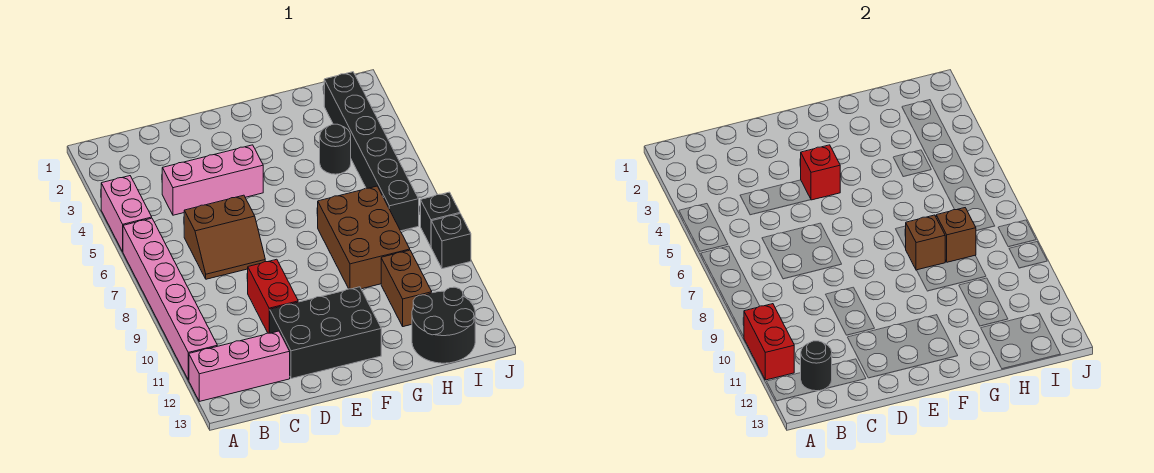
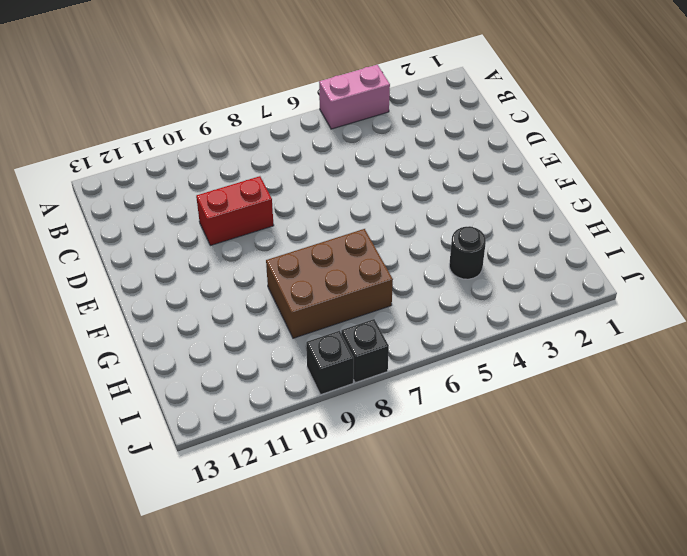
none -> pink 1x6 brick [123,218,217,380]
none -> pink 1x3 brick [189,331,290,401]
none -> pink 1x3 brick [162,145,263,215]

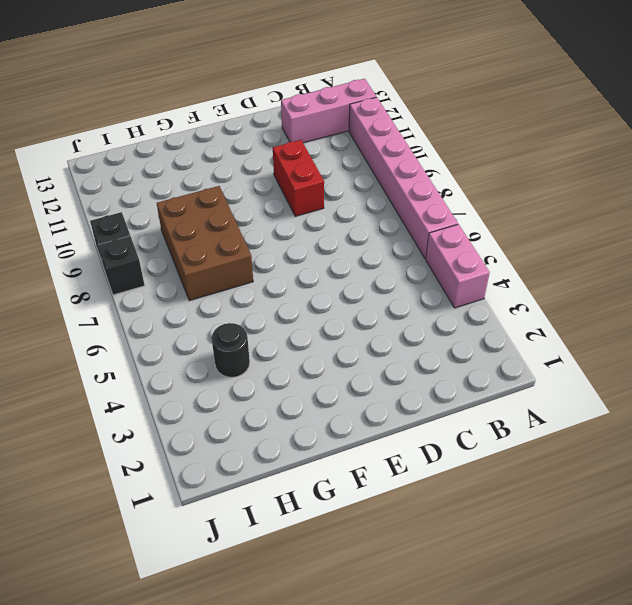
none -> pink 1x3 brick [162,145,263,215]
none -> brown 2x2 slope [184,195,265,279]
none -> black 2x3 brick [270,287,381,379]

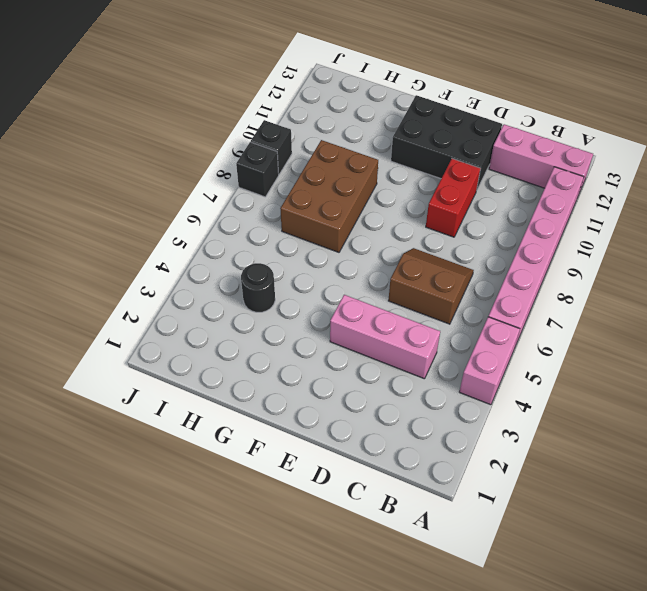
none -> brown 1x2 brick [381,250,432,327]
none -> black 2x2 round brick [412,287,475,363]
none -> black 1x6 brick [324,72,419,231]

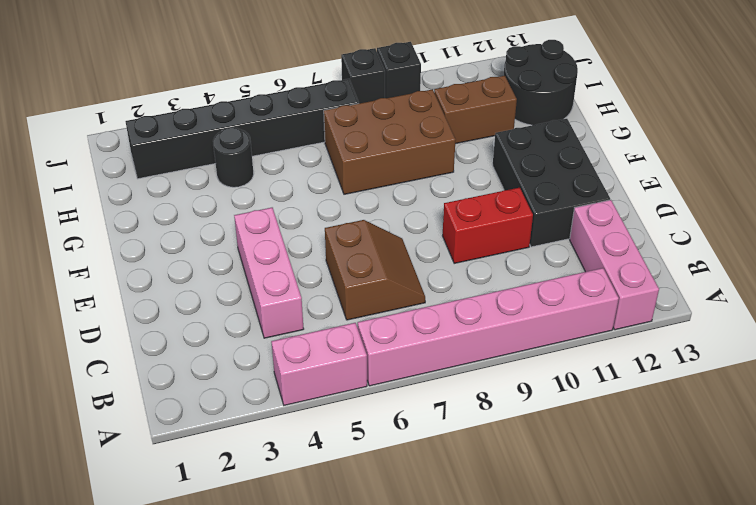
none -> red 1x2 brick [744,304,794,380]
none -> black 1x1 round brick [801,341,832,391]
none -> red 1x1 brick [801,145,840,200]

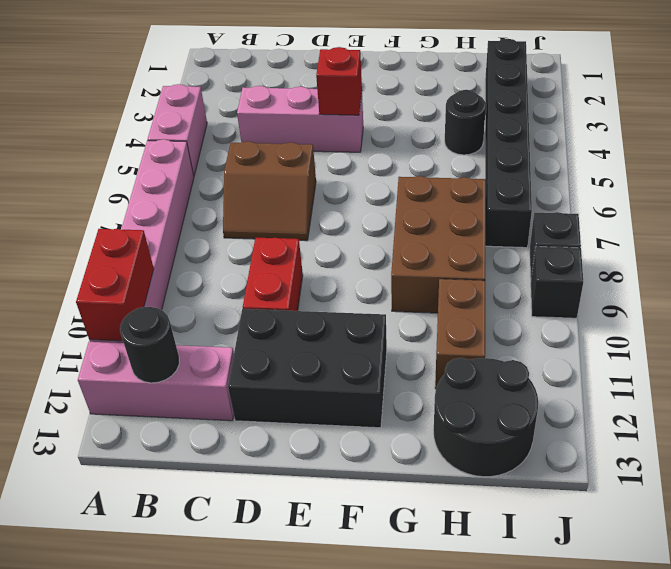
none -> brown 1x1 brick [906,215,945,270]
none -> brown 1x1 brick [936,208,976,262]

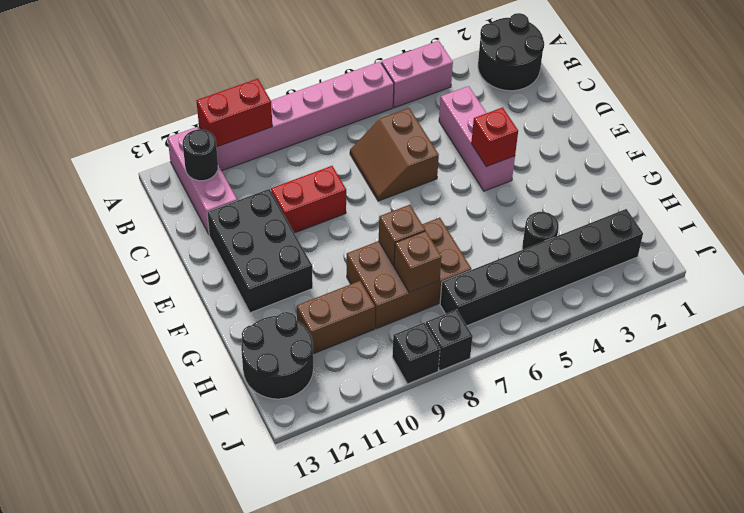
black 2x2 round brick [478,13,544,91] -> none

